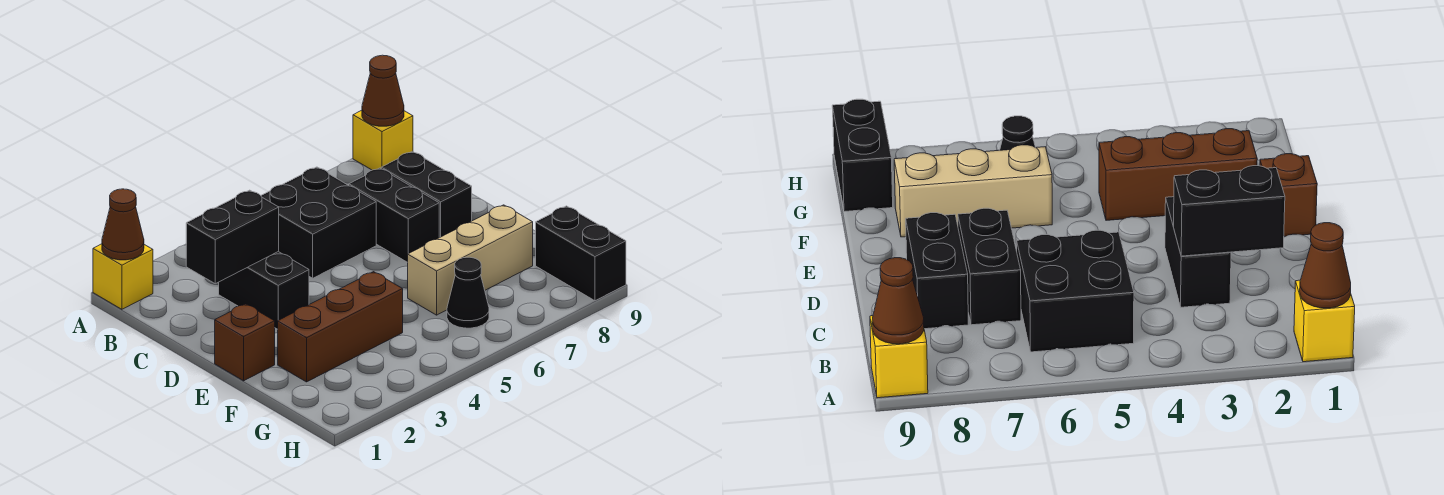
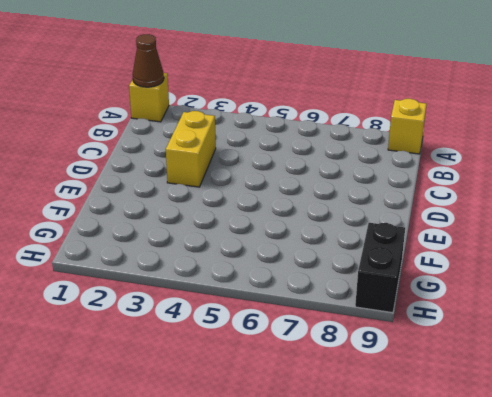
yellow 1x2 brick [166,111,216,187] -> black 1x2 brick [219,252,309,329]
none -> black 2x2 brick [261,167,376,278]
none -> black 1x2 brick [349,168,439,262]
none -> black 1x2 brick [381,151,472,238]

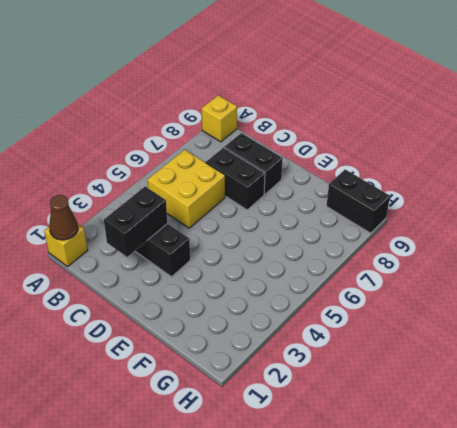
yellow 2x2 brick [147,150,225,228] -> black 2x2 brick [261,167,376,278]
none -> brown 1x1 brick [215,304,275,381]
none -> brown 1x3 brick [278,272,403,382]
none -> tan 1x3 brick [408,205,533,315]

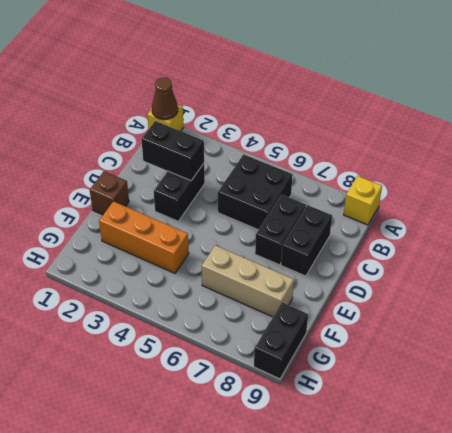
orange 1x3 brick [99,201,189,273] -> brown 1x3 brick [278,272,403,382]
none -> black 1x1 cone [447,257,489,328]
none -> brown 1x1 cone [362,55,404,126]

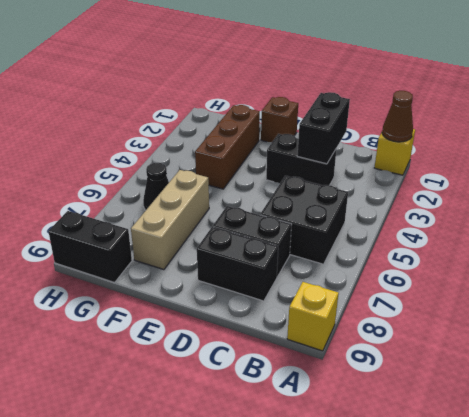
none -> brown 1x1 cone [362,55,404,126]

